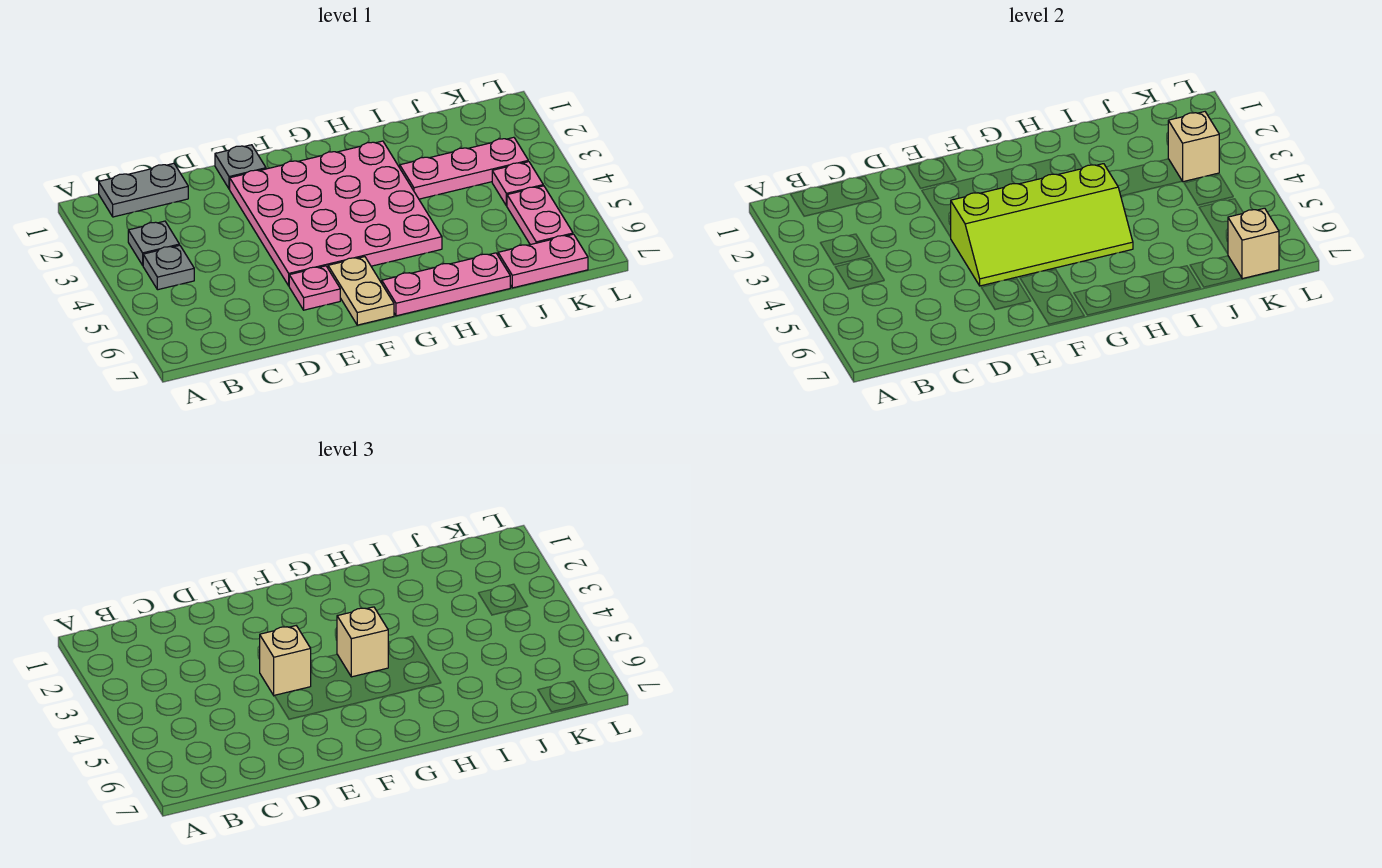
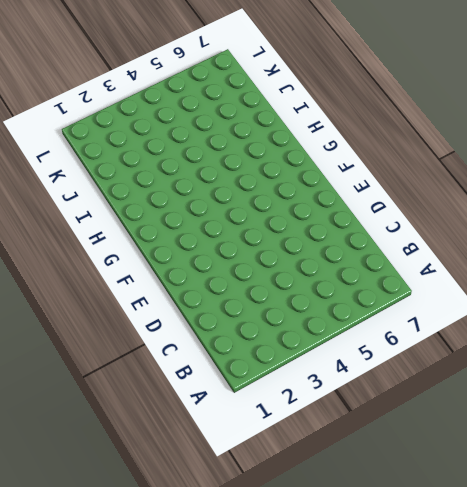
none -> grey 1x2 plate [99,163,188,217]
none -> grey 1x1 plate [128,221,179,265]
none -> grey 1x1 plate [143,245,194,290]

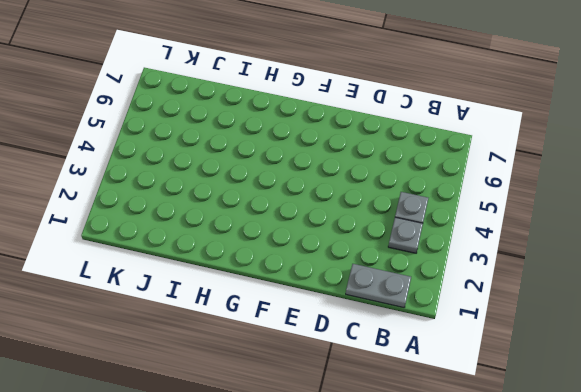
none -> grey 1x1 plate [215,145,266,189]
none -> pink 4x4 plate [230,141,442,286]
none -> pink 1x1 plate [289,266,340,310]

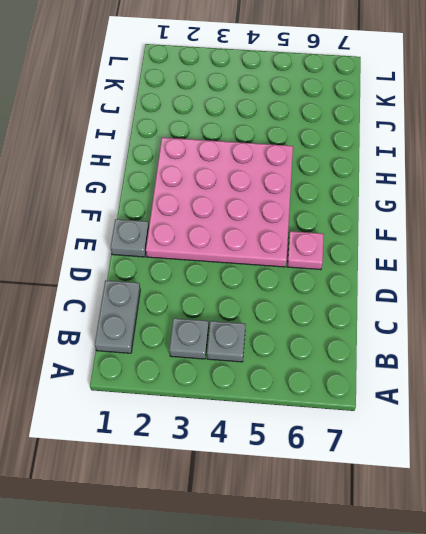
none -> tan 1x2 plate [328,257,394,325]
none -> pink 1x3 plate [382,253,510,316]
none -> pink 1x3 plate [400,137,528,199]

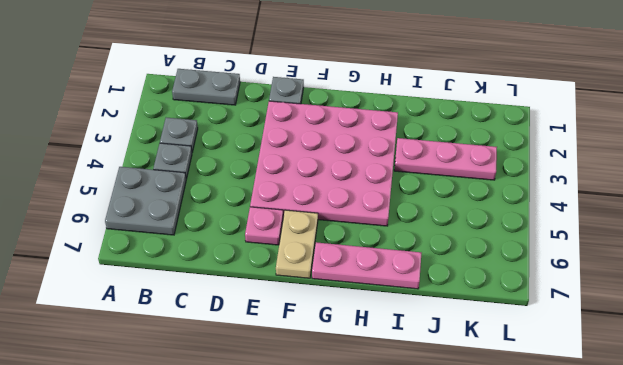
grey 2x2 plate [105,167,186,235] -> none
none -> pink 1x2 plate [498,234,588,288]
none -> pink 1x1 plate [492,162,543,206]
none -> pink 1x2 plate [507,186,573,245]

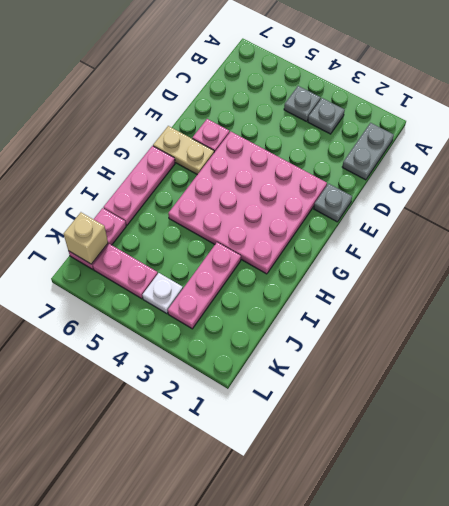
white 1x1 plate [142,273,183,314] -> pink 1x1 plate [492,162,543,206]
none -> lime 2x4 slope [951,164,1133,286]
none -> tan 1x1 brick [1168,112,1219,182]
none -> tan 1x1 brick [260,626,311,696]

